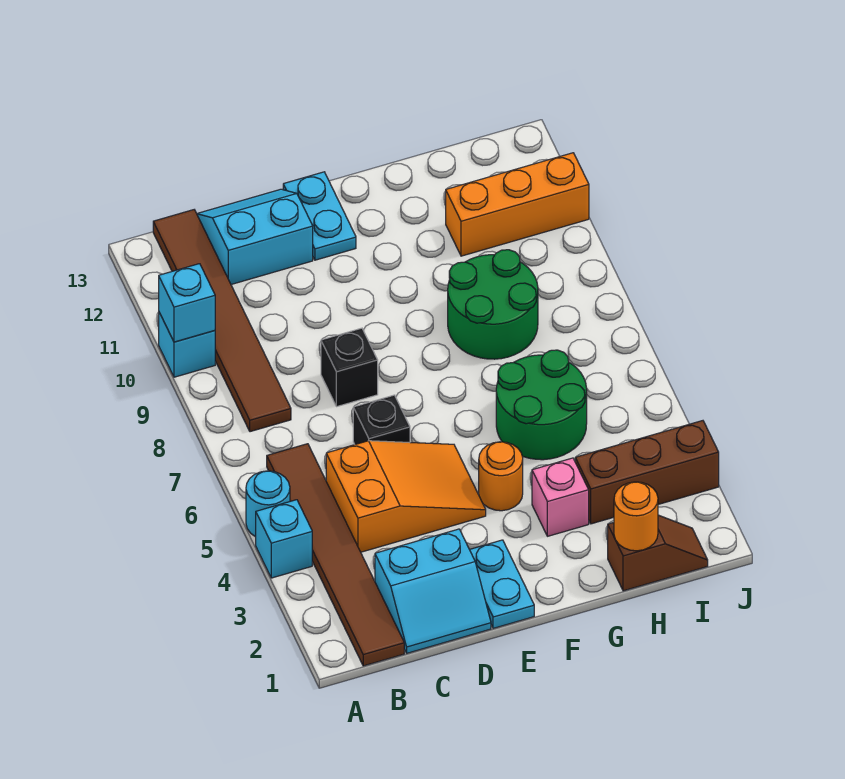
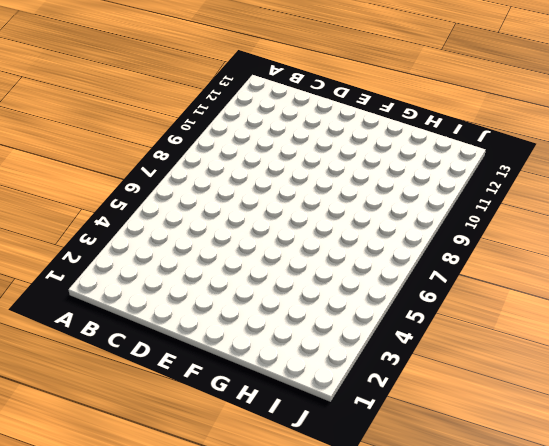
none -> cyan 1x1 brick [256,500,312,578]
none -> cyan 1x1 round brick [246,471,290,537]
none -> cyan 1x1 brick [159,313,215,377]

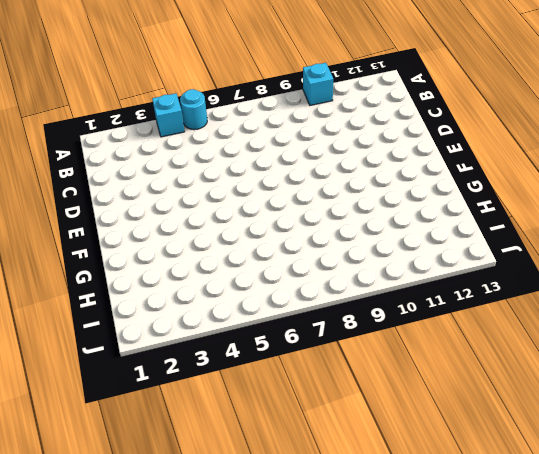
none -> brown 1x6 tile [267,444,404,666]
none -> brown 1x6 tile [153,210,291,432]
none -> cyan 2x2 slope [375,529,491,653]

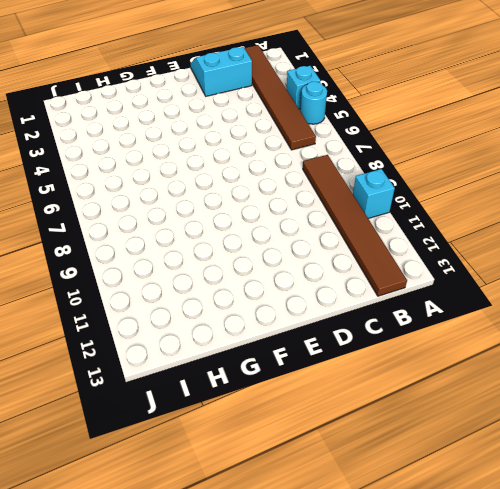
none -> orange 2x3 slope [326,441,486,552]
none -> cyan 2x2 slope [197,189,313,284]
none -> black 1x1 brick [353,395,410,444]

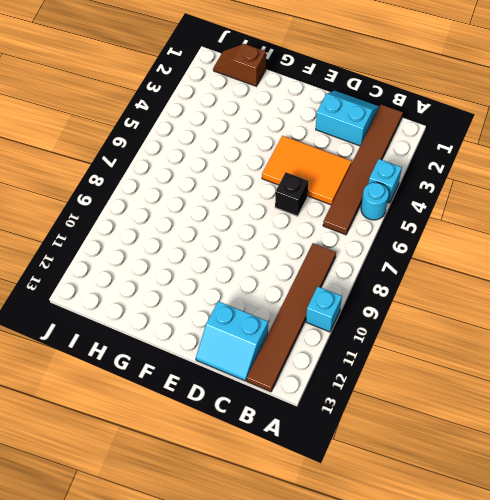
orange 2x3 tile [262,136,351,205] -> orange 2x3 slope [326,441,486,552]
none -> black 1x1 brick [321,328,378,407]
none -> cyan 1x2 plate [470,540,534,628]
none -> cyan 1x2 plate [283,172,356,260]

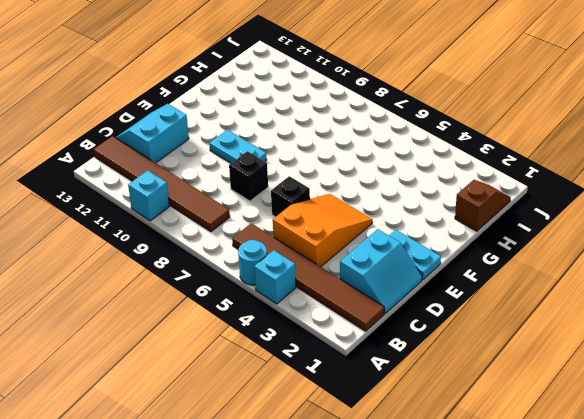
cyan 1x2 plate [209,130,267,163] -> cyan 1x2 plate moved to [283,172,356,260]
none -> orange 1x1 round brick [479,442,523,511]
none -> pink 1x1 brick [532,458,589,536]
none -> green 2x2 round brick [496,350,587,460]

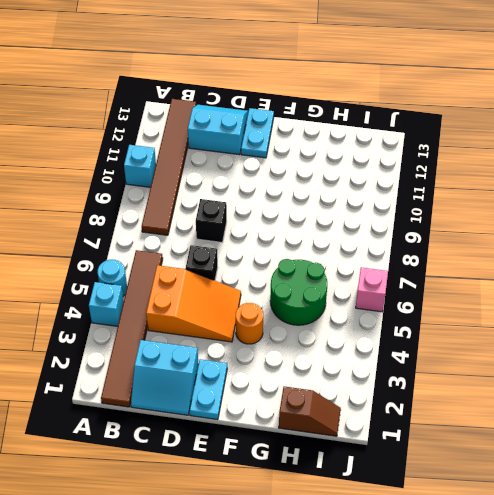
pink 1x1 brick [356,268,388,312] -> pink 1x1 brick moved to [532,458,589,536]
none -> green 2x2 round brick [448,250,538,359]
none -> brown 1x3 brick [575,421,719,524]
none -> orange 1x3 brick [446,153,589,256]

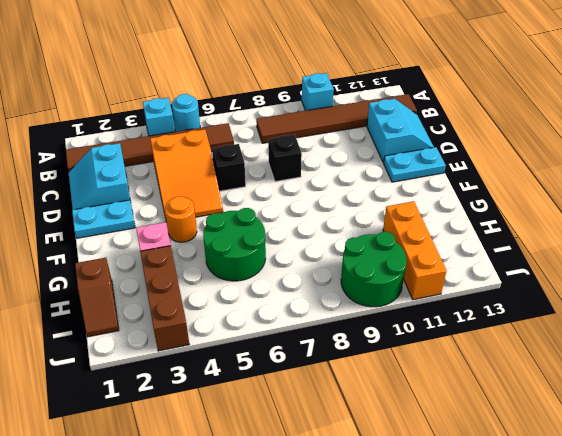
green 2x2 round brick [341,232,407,307] -> green 2x2 round brick moved to [448,250,538,359]
none -> cyan 1x1 brick [159,264,215,342]
none -> orange 1x1 round brick [614,482,658,551]

